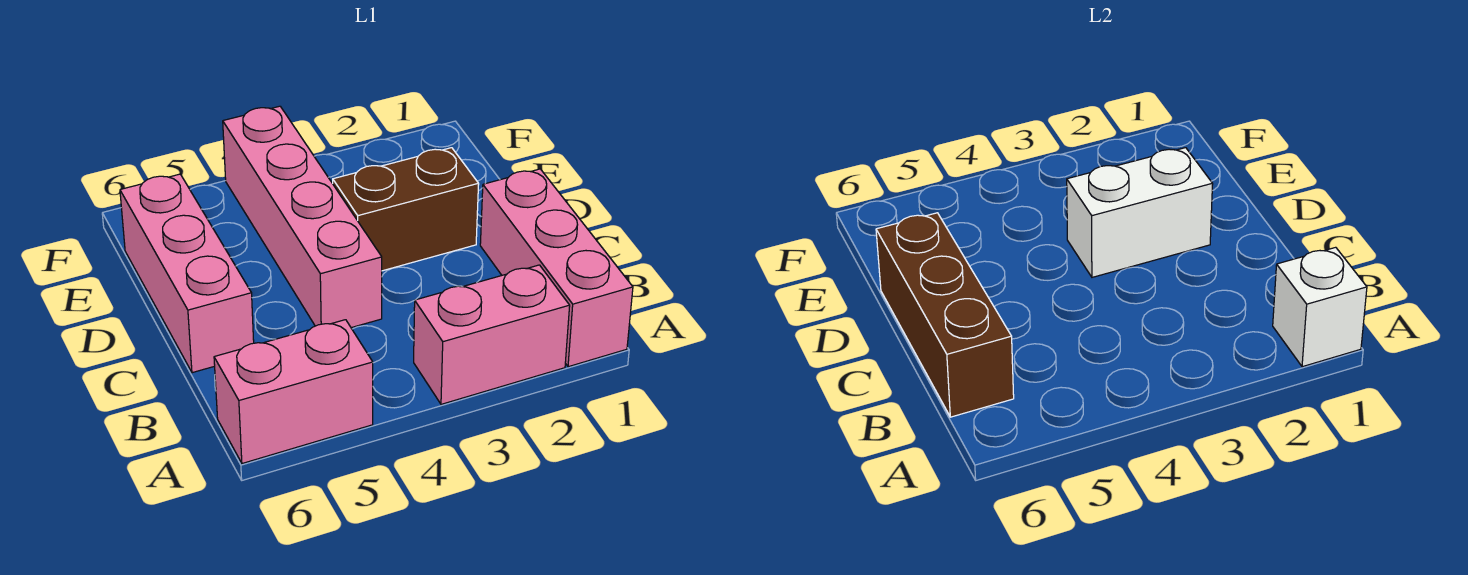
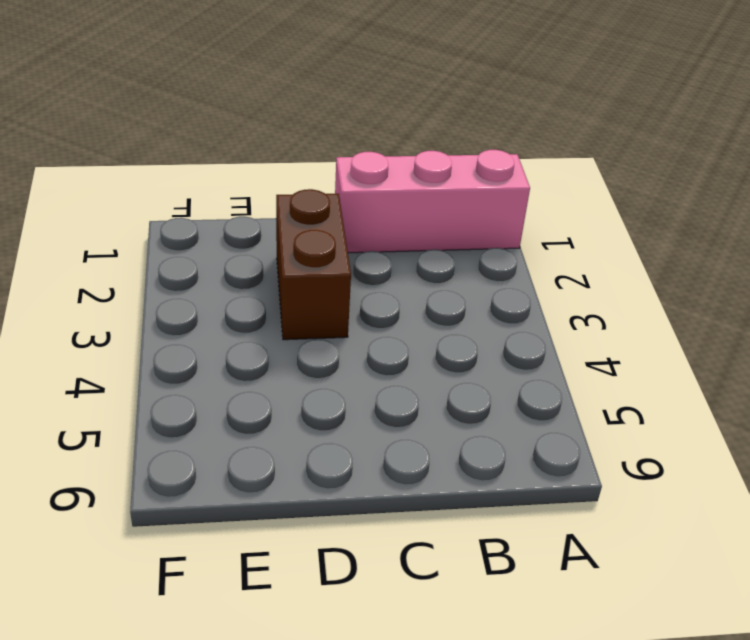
none -> pink 1x2 brick [414,265,570,404]
none -> pink 1x2 brick [214,320,373,463]

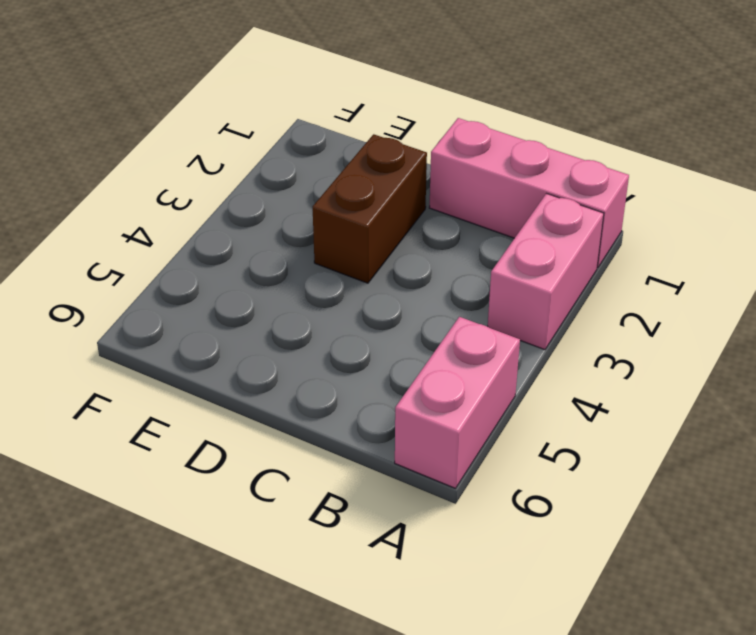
none -> pink 1x4 brick [223,106,382,328]
none -> pink 1x3 brick [120,174,254,373]

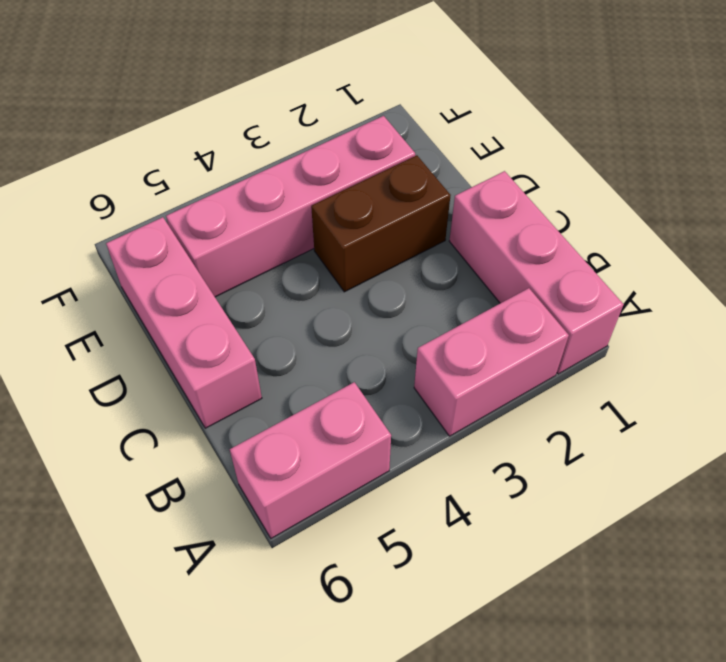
pink 1x4 brick [166,116,415,297] -> pink 1x4 brick turned to [223,106,382,328]
none -> white 1x1 brick [1273,247,1367,367]
none -> brown 1x3 brick [876,213,1014,417]

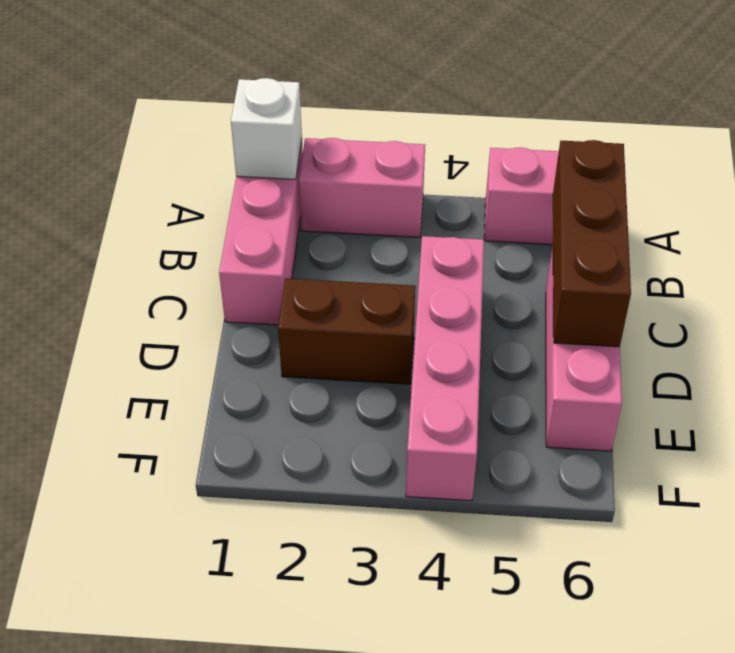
none -> white 1x2 brick [1067,148,1213,277]

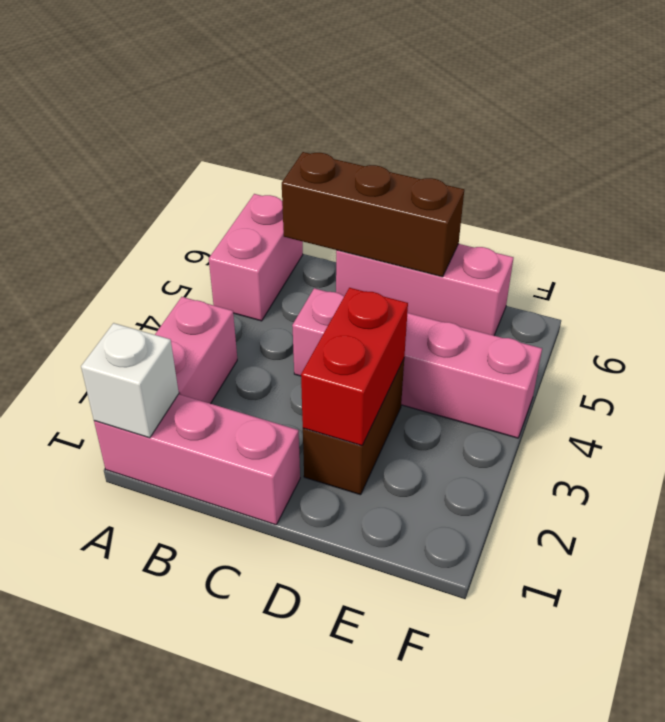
red 1x2 brick [301,288,408,446] -> white 1x2 brick [1067,148,1213,277]

